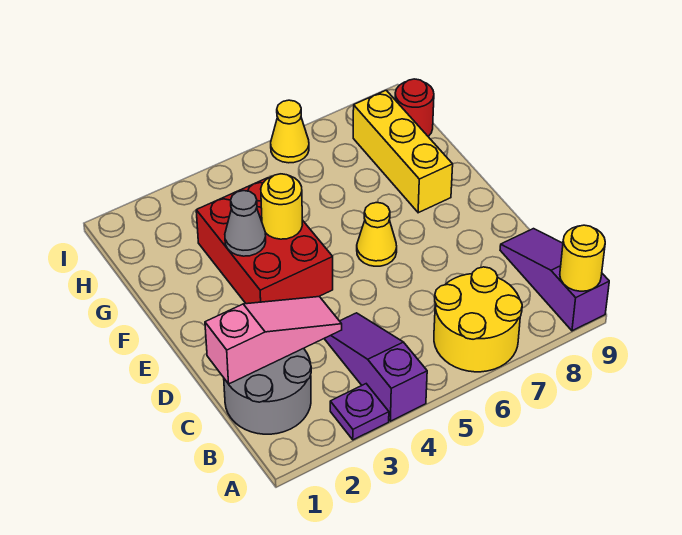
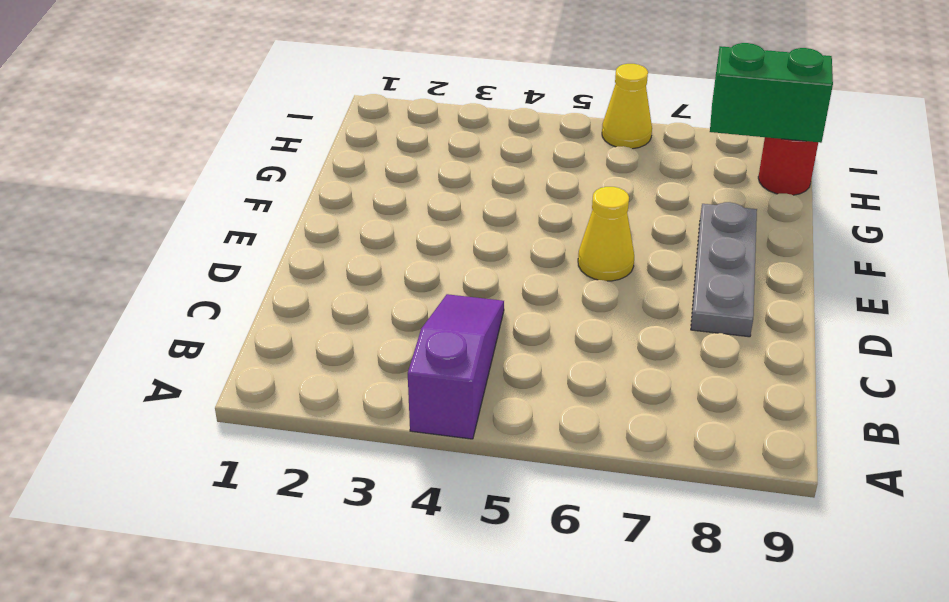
grey 1x3 plate [691,202,757,337] -> yellow 1x3 brick [353,90,453,213]
green 1x2 brick [710,43,833,143] -> none
none -> purple 1x1 plate [330,384,389,440]
none -> yellow 2x2 round brick [434,267,522,372]
none -> purple 1x3 slope [500,229,609,331]

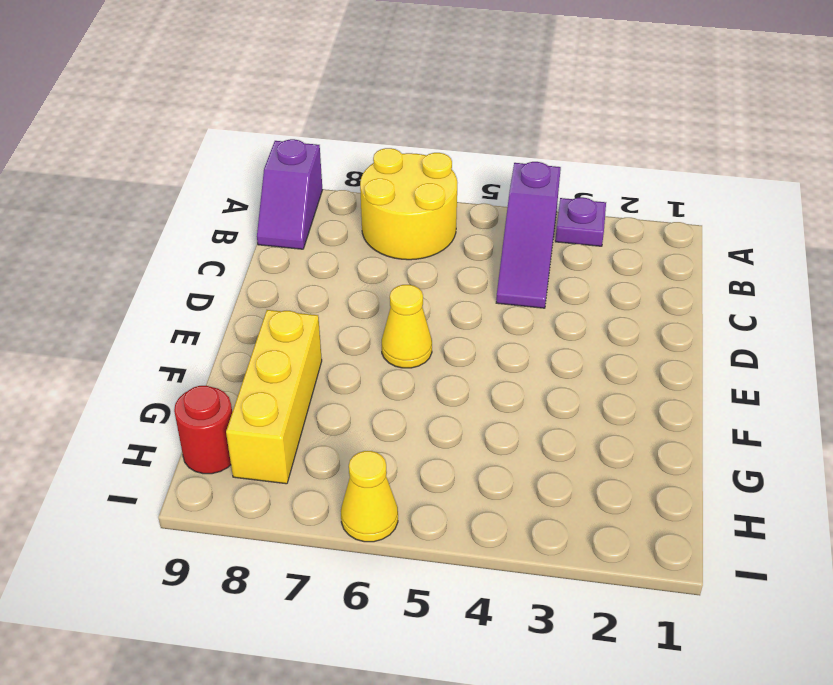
purple 1x2 slope [257,139,323,249] -> purple 1x3 slope [500,229,609,331]
none -> grey 2x2 round brick [224,348,311,434]
none -> red 2x3 brick [196,178,333,304]
none -> yellow 1x1 round brick [560,225,605,291]

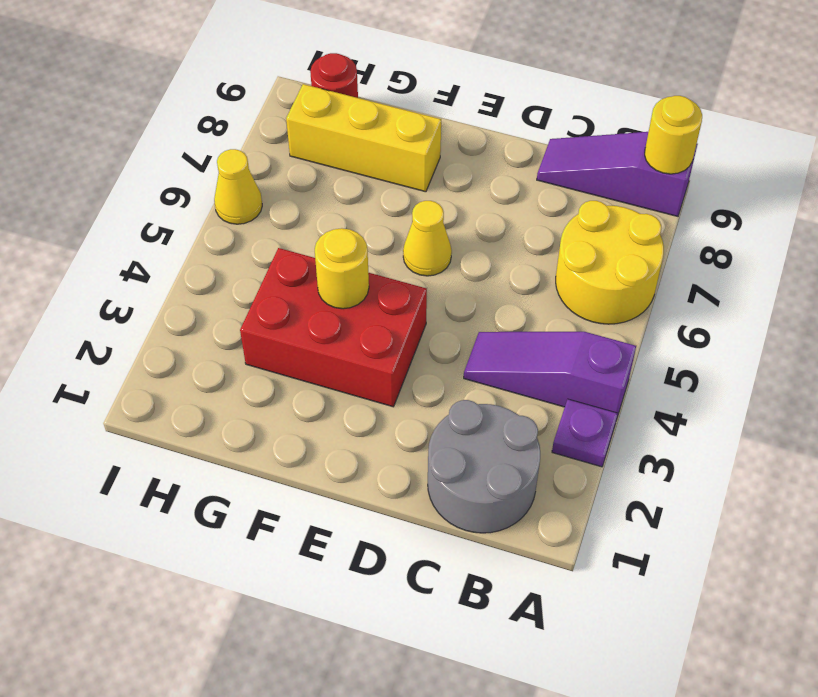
none -> pink 1x3 slope [205,297,342,384]
none -> grey 1x1 cone [225,191,266,256]

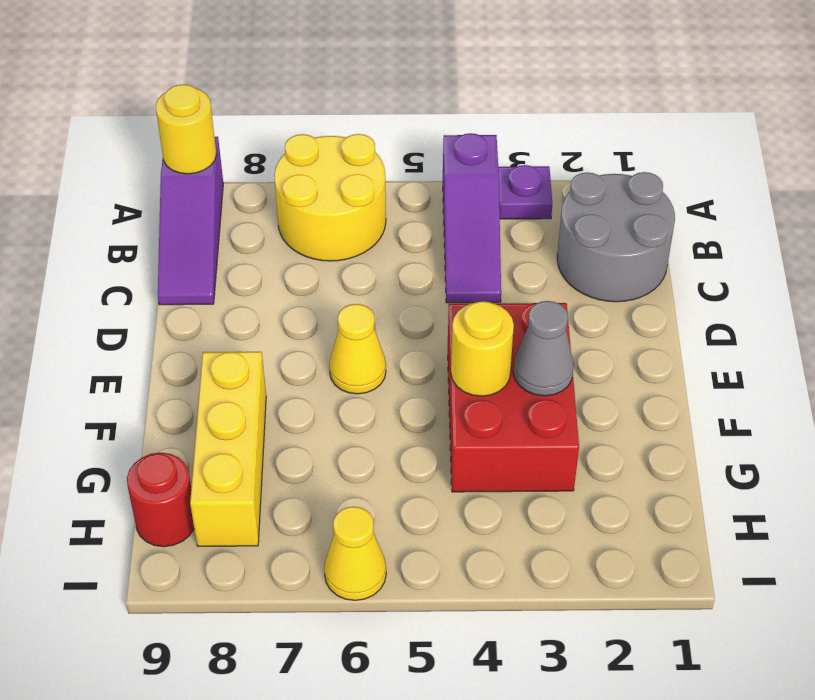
none -> pink 1x3 slope [205,297,342,384]

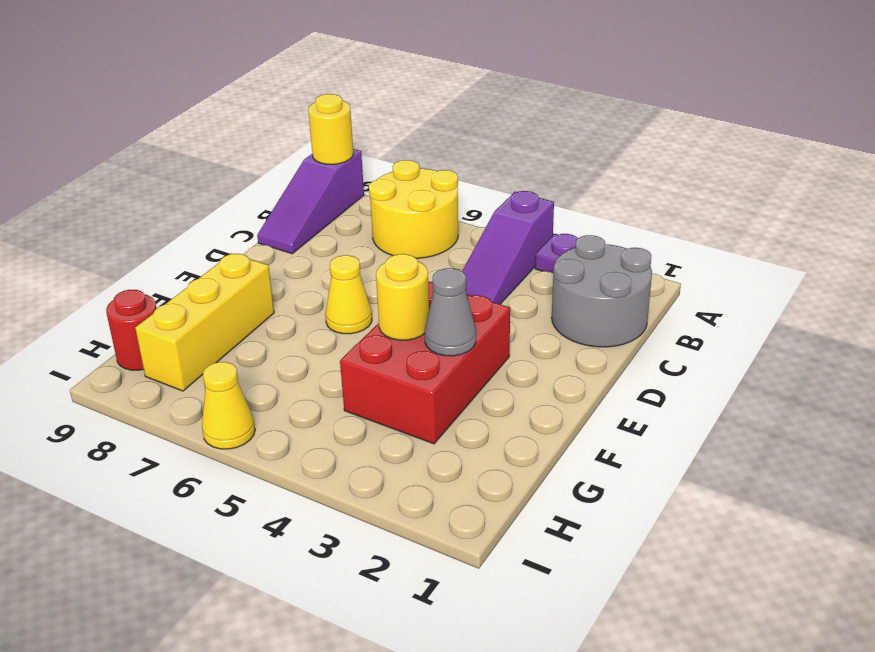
none -> pink 1x3 slope [205,297,342,384]

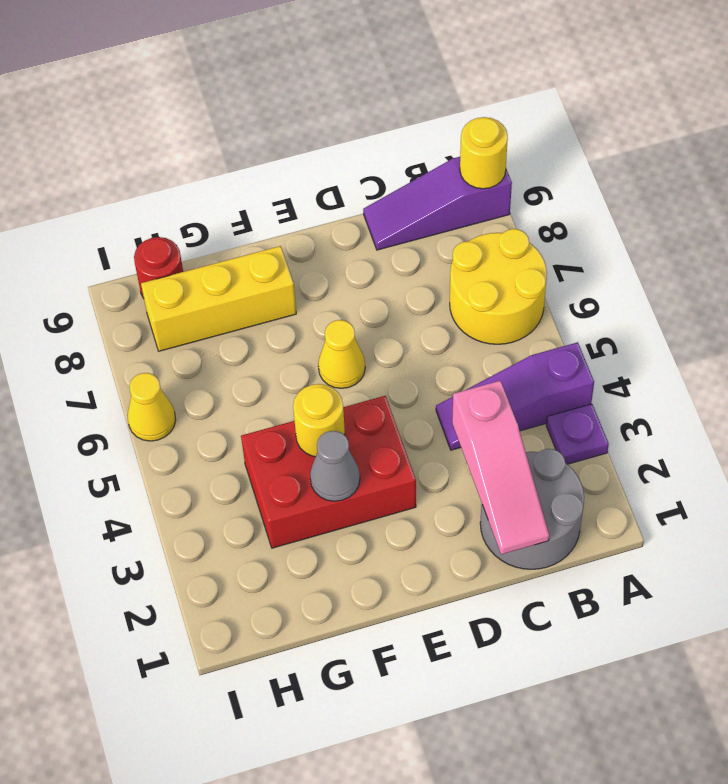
pink 1x3 slope [452,381,549,554] -> pink 1x3 slope turned to [205,297,342,384]

